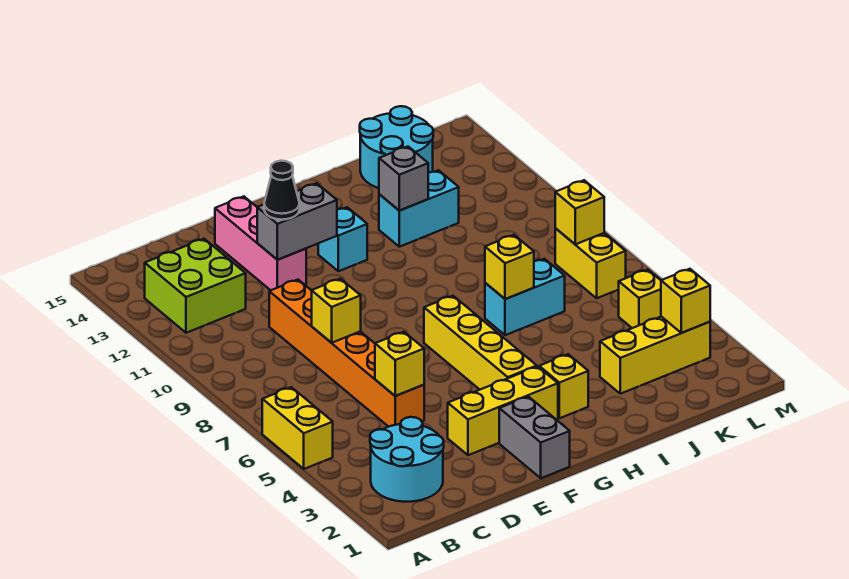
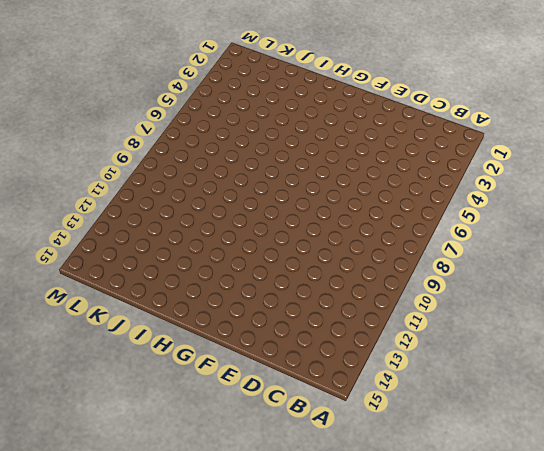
none -> yellow 1x2 brick [262,387,333,469]
none -> cyan 2x2 round brick [370,417,444,502]
none -> lime 2x2 brick [145,239,246,333]

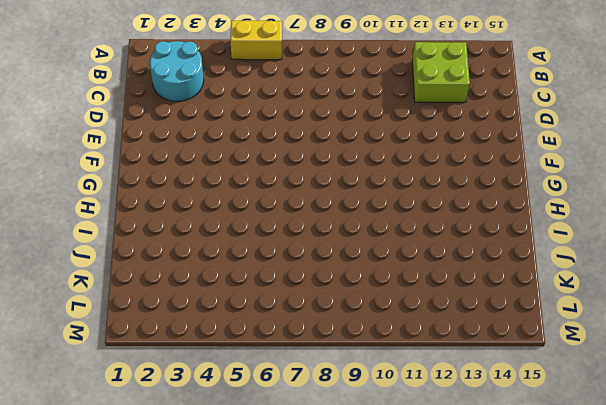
none -> orange 1x6 brick [269,280,424,427]
none -> yellow 1x3 brick [448,366,558,455]
none -> pink 1x3 brick [215,196,306,290]

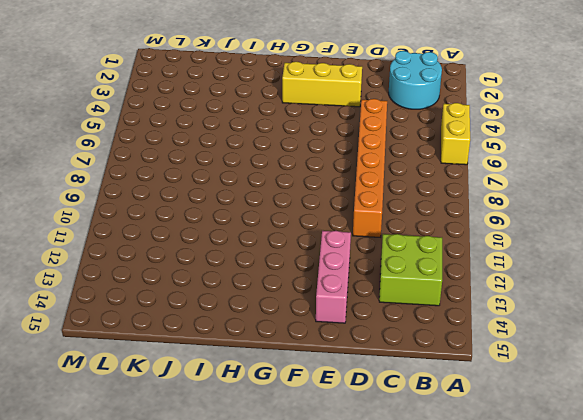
none -> grey 1x2 brick [499,396,570,478]
none -> yellow 1x4 brick [424,296,537,389]
none -> cyan 1x1 brick [318,207,367,271]

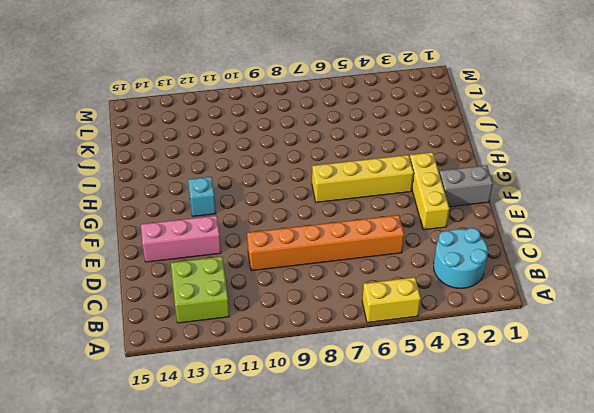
none -> yellow 1x1 brick [539,354,588,418]
none -> cyan 1x2 brick [485,259,565,335]
none -> cyan 1x2 brick [379,170,459,247]

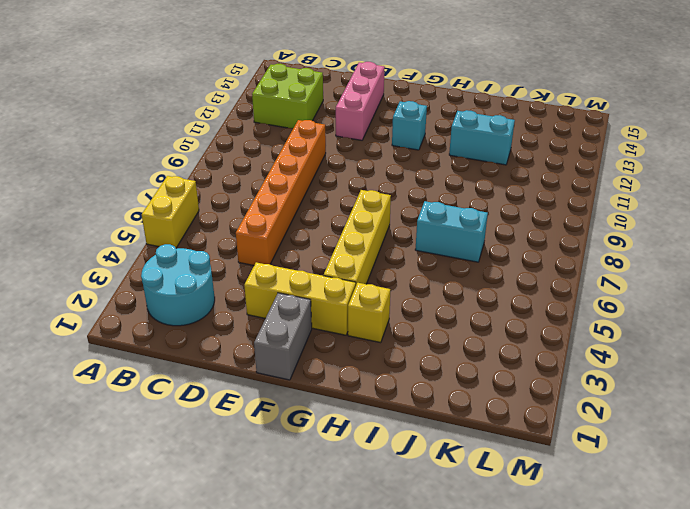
none -> yellow 1x3 brick [600,317,710,394]
none -> cyan 2x2 round brick [360,106,433,188]
none -> yellow 1x1 brick [619,270,661,328]

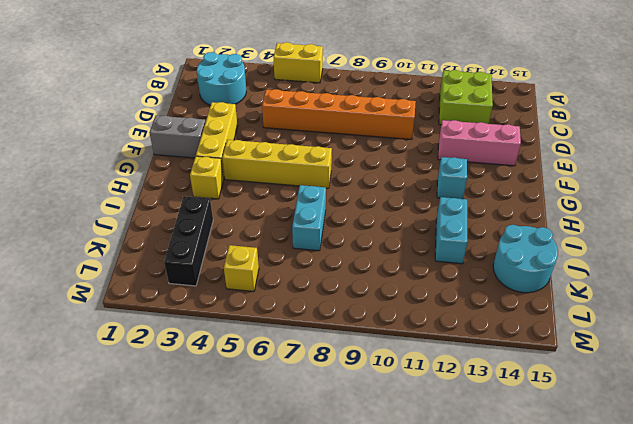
black 1x3 brick [164,196,213,286] -> yellow 1x3 brick [600,317,710,394]
none -> yellow 1x2 brick [555,228,626,298]
none -> yellow 1x1 brick [375,332,424,396]
none -> yellow 1x1 brick [312,279,361,343]

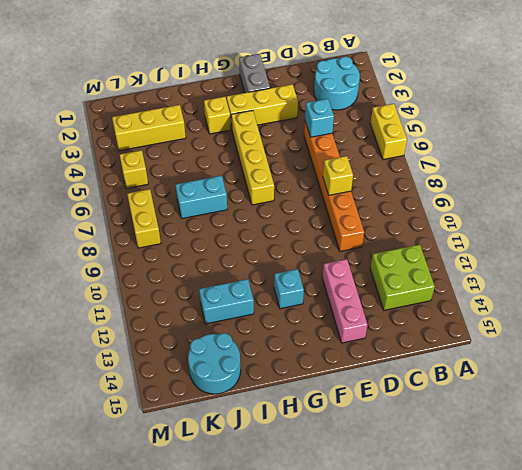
cyan 1x1 brick [305,99,334,137] -> yellow 1x1 brick [375,332,424,396]
none -> grey 1x2 brick [257,183,337,260]
none -> yellow 1x1 brick [485,235,534,299]
none -> grey 1x1 brick [379,147,428,211]

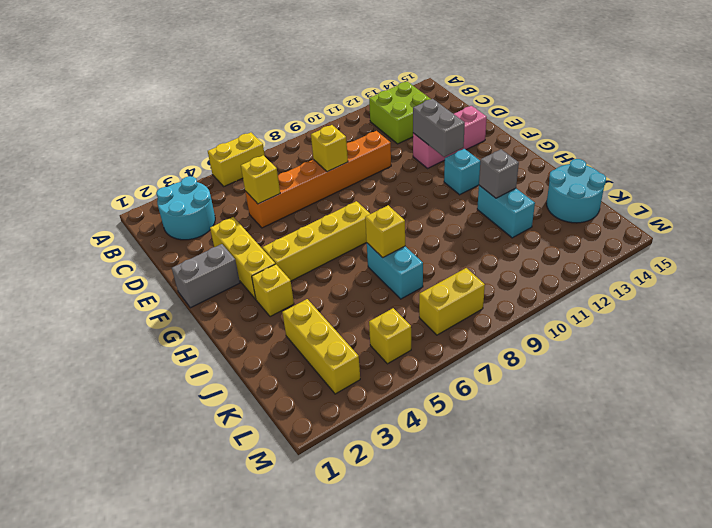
none -> yellow 1x1 brick [661,269,710,333]
none -> yellow 1x1 brick [555,180,604,244]
none -> black 1x1 cone [264,161,300,220]

